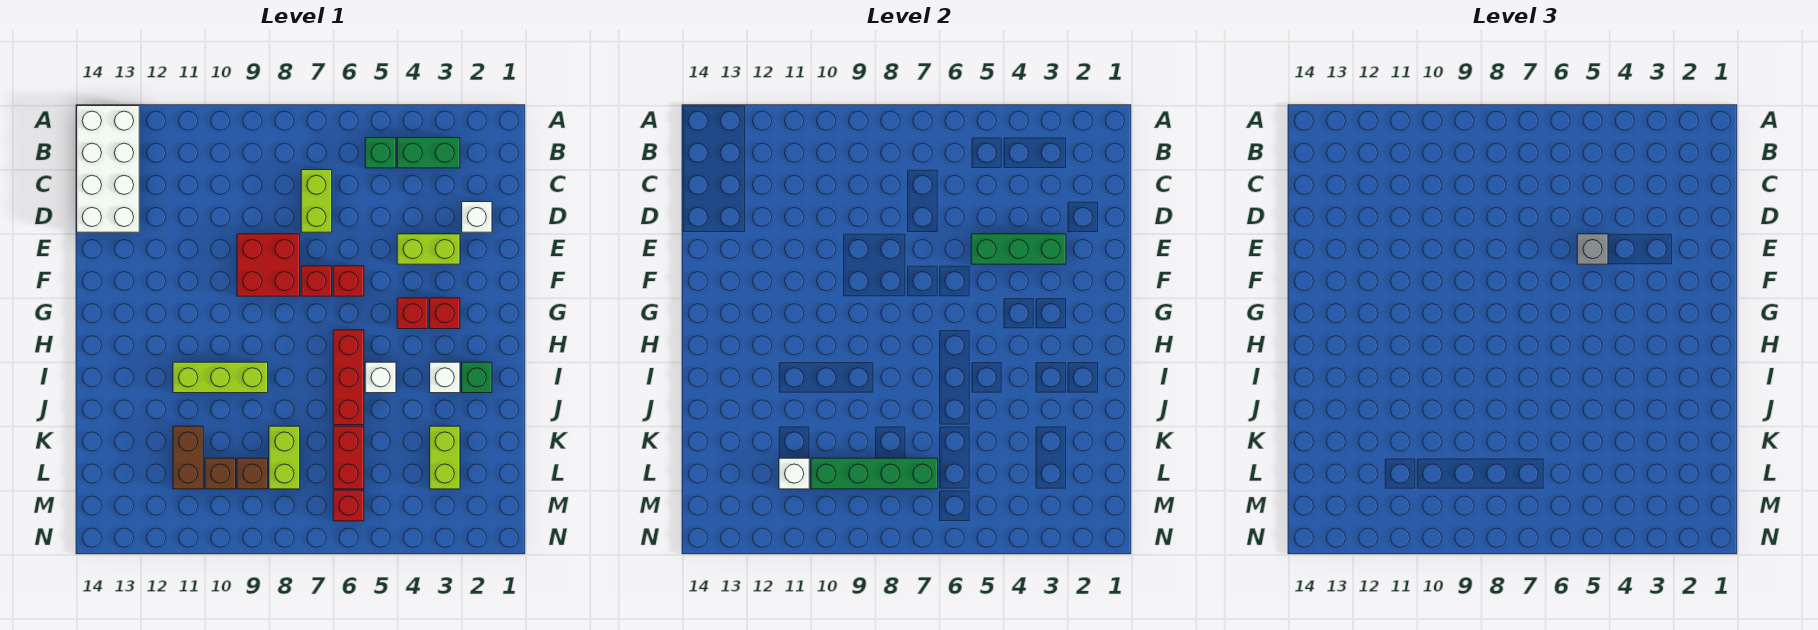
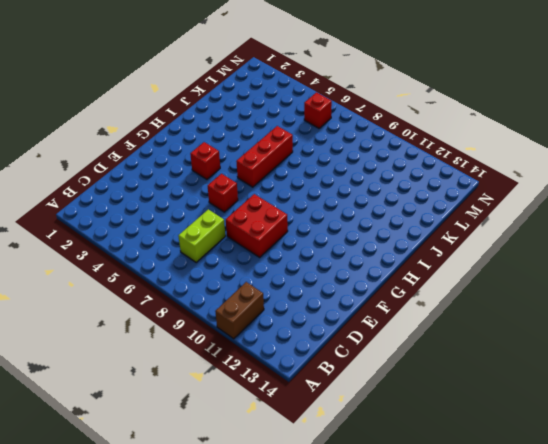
brown 1x2 brick [215,282,264,339] -> brown 1x2 brick moved to [173,426,203,489]
none -> white 2x4 brick [77,106,139,232]
none -> green 1x2 brick [397,138,460,168]
none -> green 1x1 brick [365,138,396,168]

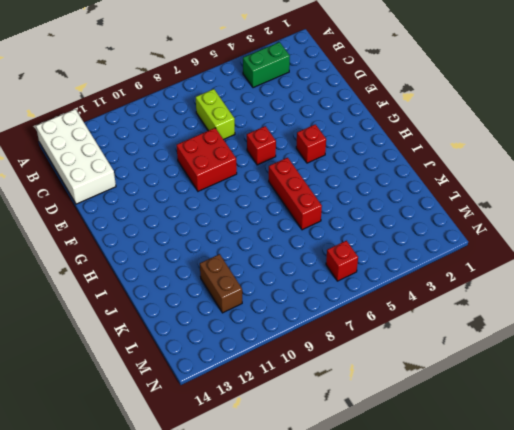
none -> green 1x1 brick [365,138,396,168]
none -> white 1x1 brick [462,202,492,232]
none -> lime 1x2 brick [397,234,460,264]

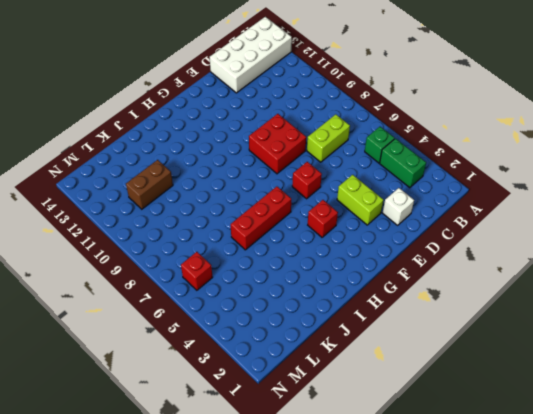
none -> red 1x1 brick [301,266,332,296]
none -> red 1x1 brick [430,298,460,329]
none -> green 1x1 brick [462,362,492,393]

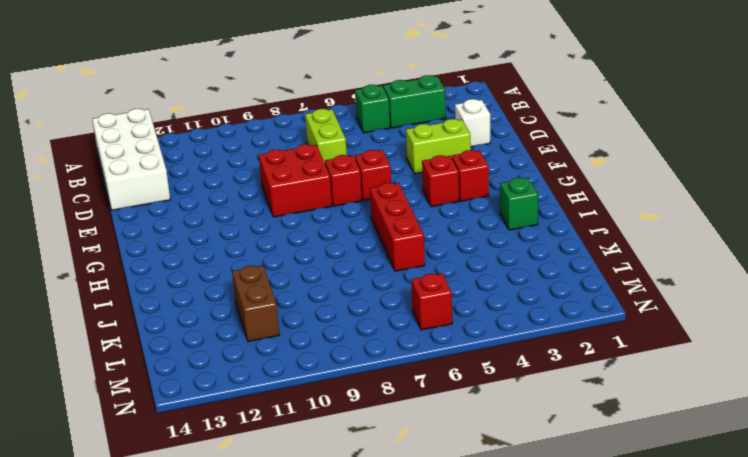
none -> white 1x1 brick [430,362,460,393]
none -> white 1x1 brick [365,362,396,393]
none -> lime 1x3 brick [173,362,268,393]

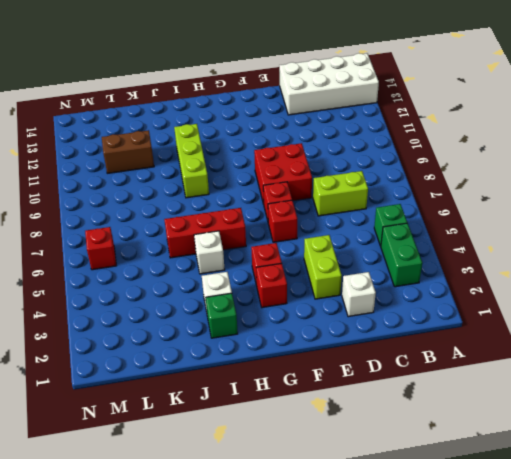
none -> lime 1x2 brick [430,426,460,489]
none -> red 1x2 brick [333,426,364,489]
none -> lime 1x2 brick [269,426,300,489]

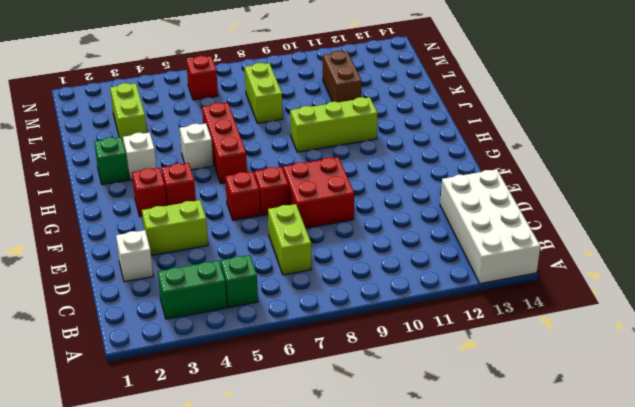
none -> red 1x2 brick [333,426,364,489]
none -> brown 1x1 brick [237,458,268,489]
none -> brown 1x1 brick [205,458,236,489]

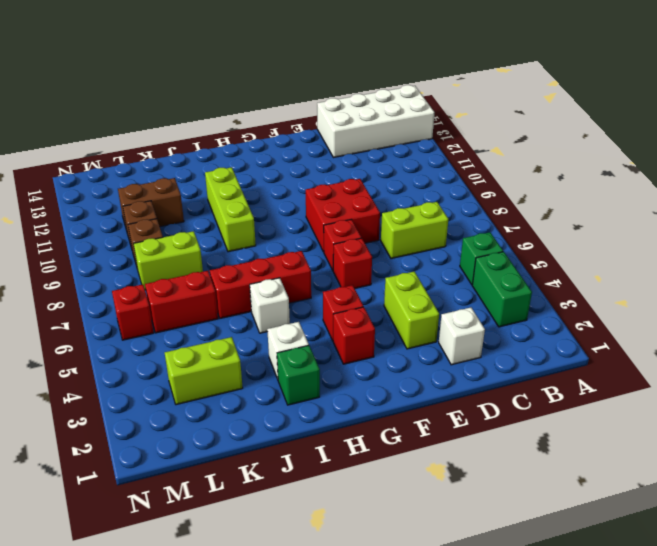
none -> green 1x3 brick [971,234,1066,264]
none -> green 1x4 brick [811,458,938,489]
none -> white 1x1 brick [779,458,809,489]

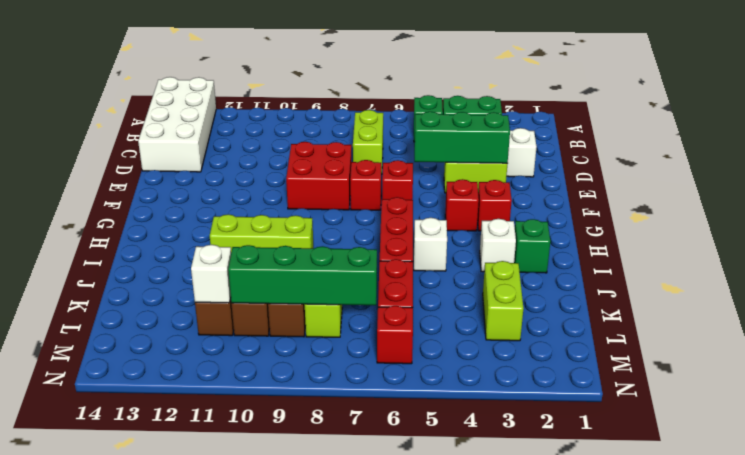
none -> grey 1x1 brick [1577,234,1608,264]

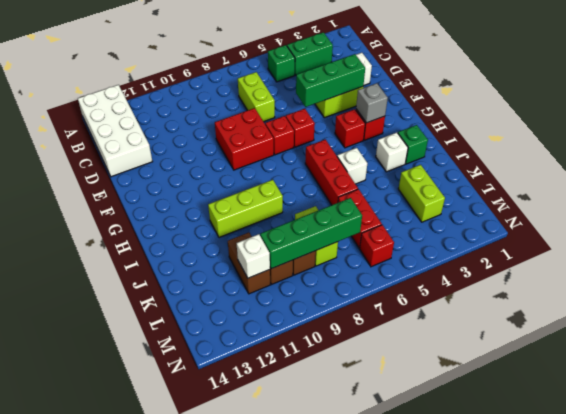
grey 1x1 brick [356,83,388,123] -> grey 1x1 brick moved to [1577,234,1608,264]

